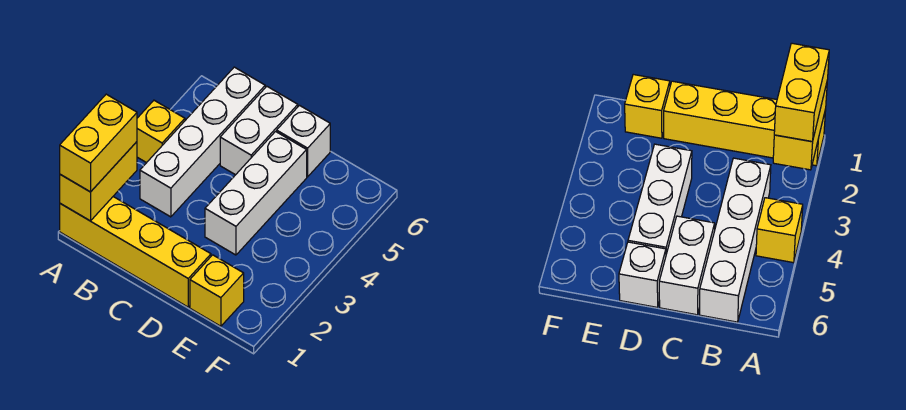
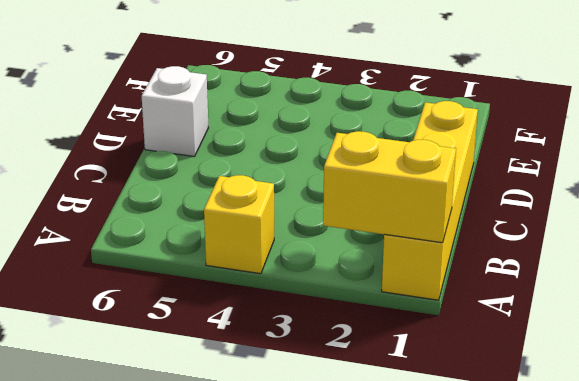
none -> white 1x4 brick [140,67,265,217]
none -> white 1x2 brick [220,86,298,175]

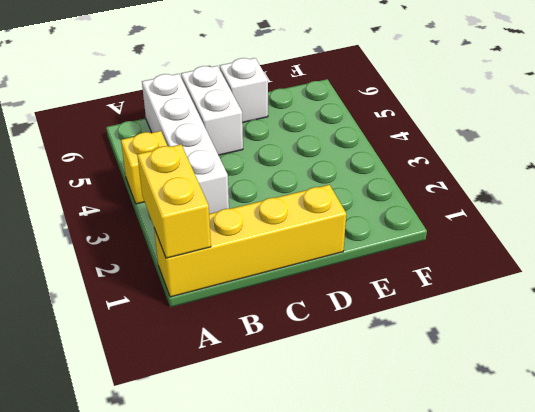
none -> white 1x3 brick [205,132,307,255]
none -> yellow 1x1 brick [190,255,244,326]

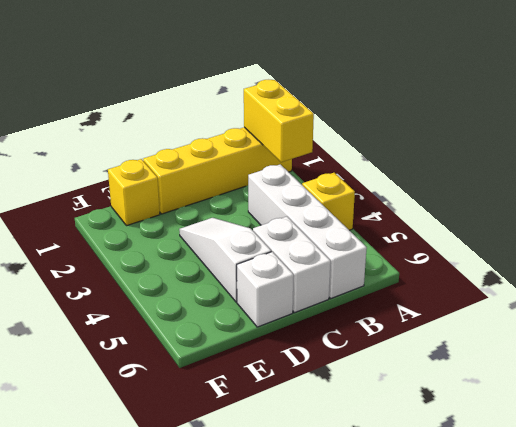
white 1x3 slope [179,218,271,302] -> white 1x3 brick [205,132,307,255]
none -> yellow 1x2 brick [60,94,137,192]

